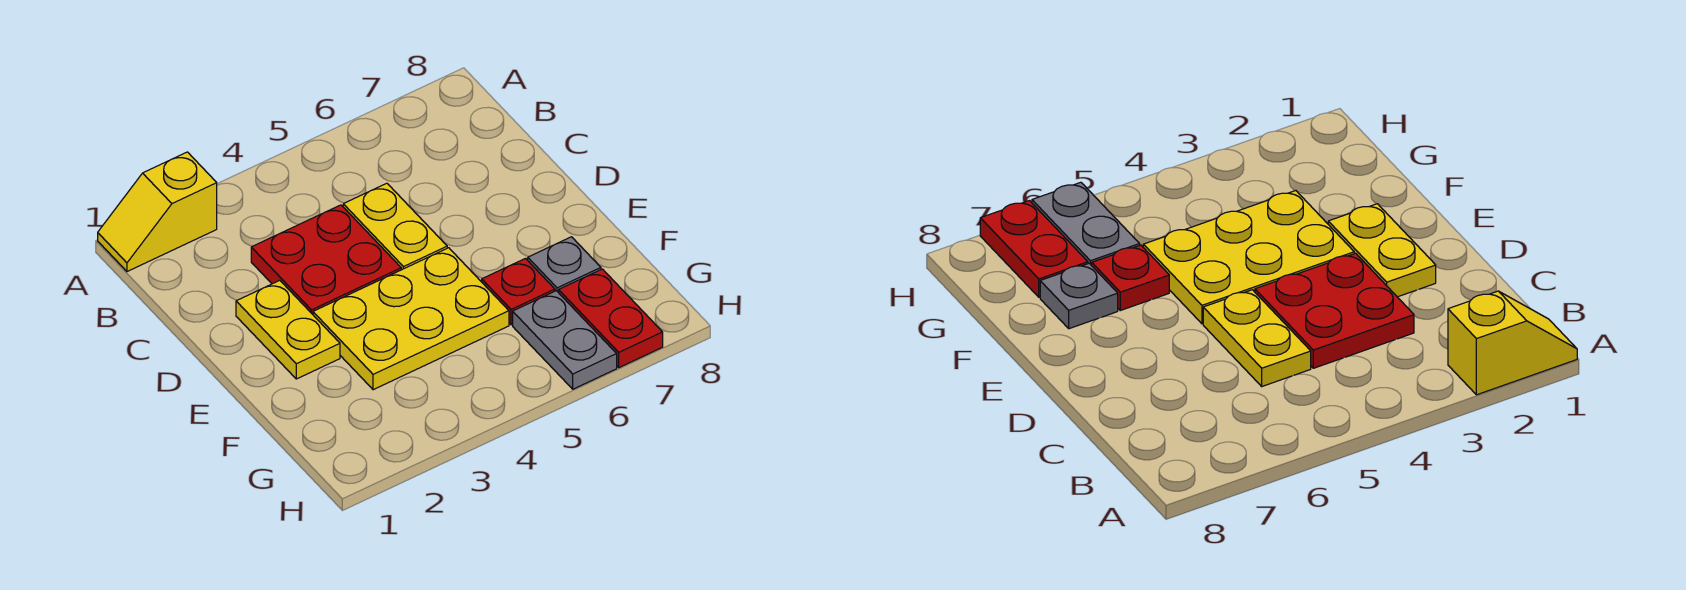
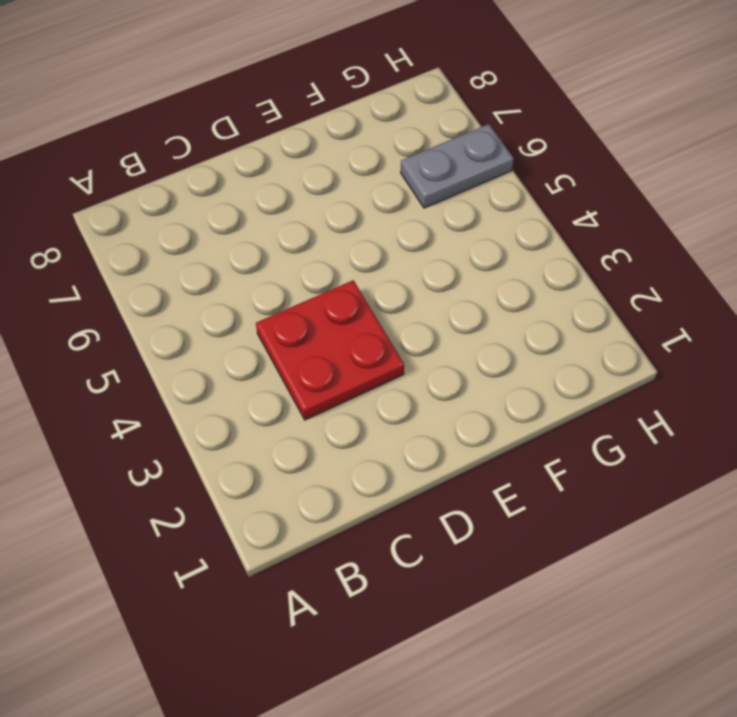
none -> yellow 1x2 slope [98,152,217,272]
none -> yellow 1x2 plate [343,183,447,270]

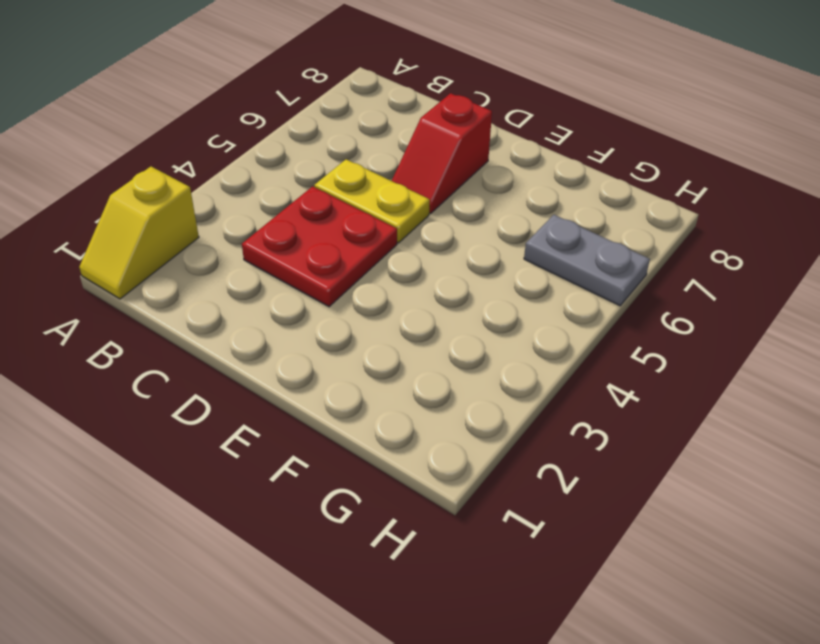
red 1x2 slope [392,93,492,214] -> none
none -> yellow 1x2 plate [236,280,340,379]
none -> yellow 2x3 plate [313,248,509,390]

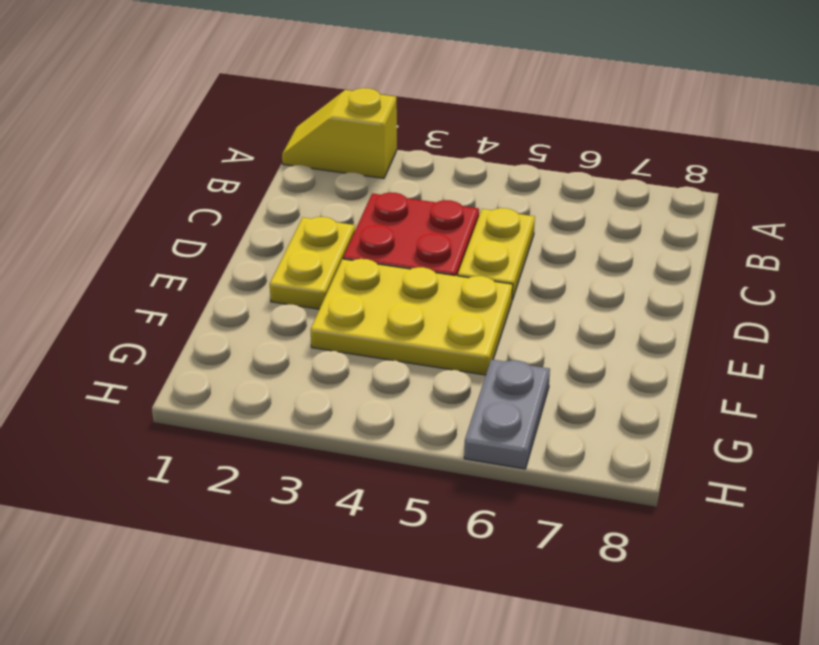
none -> red 1x1 plate [482,259,555,325]
none -> grey 1x1 plate [528,237,601,293]

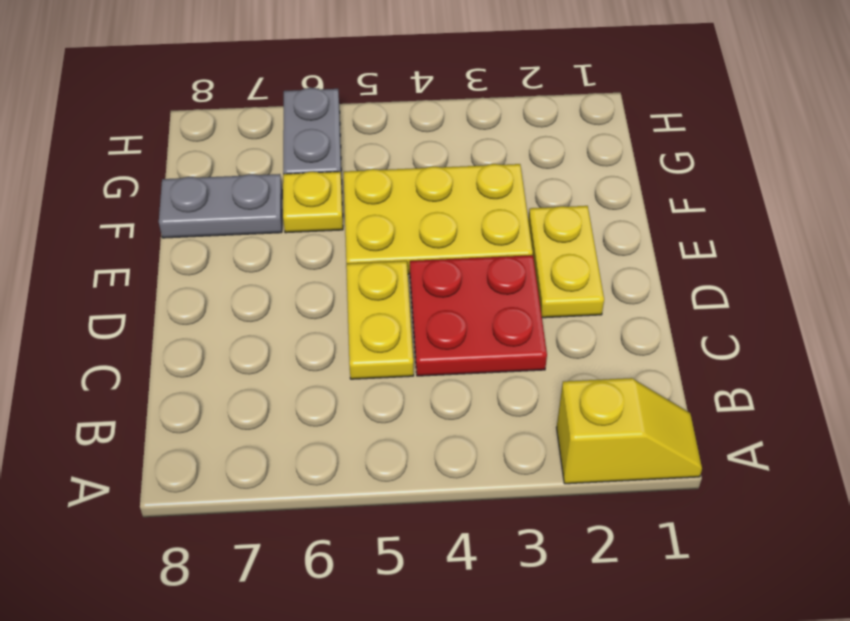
yellow 1x1 plate [283,172,343,233] -> red 1x1 plate [482,259,555,325]
grey 1x2 plate [159,174,282,238] -> grey 1x1 plate [528,237,601,293]
none -> red 1x2 plate [559,269,663,368]

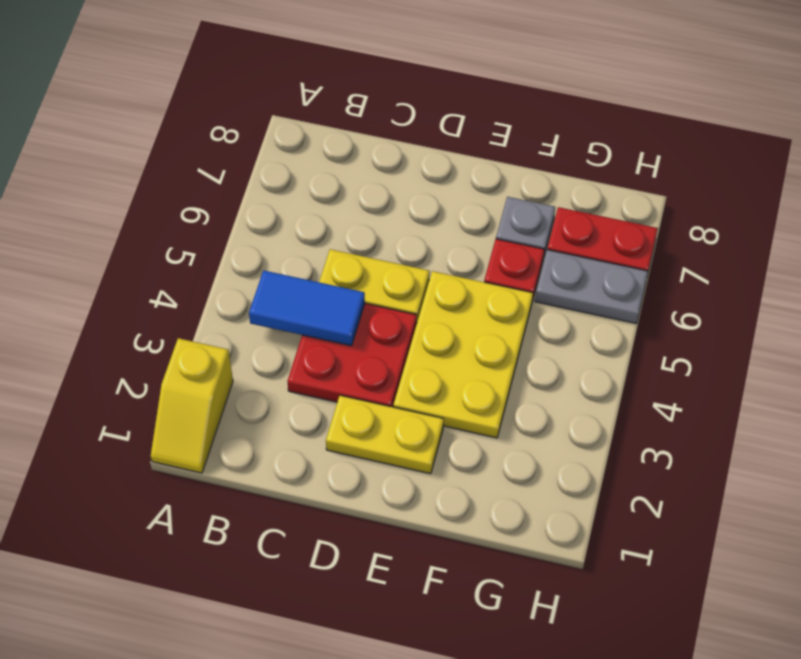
blue 1x2 tile [249,270,365,346] -> none

